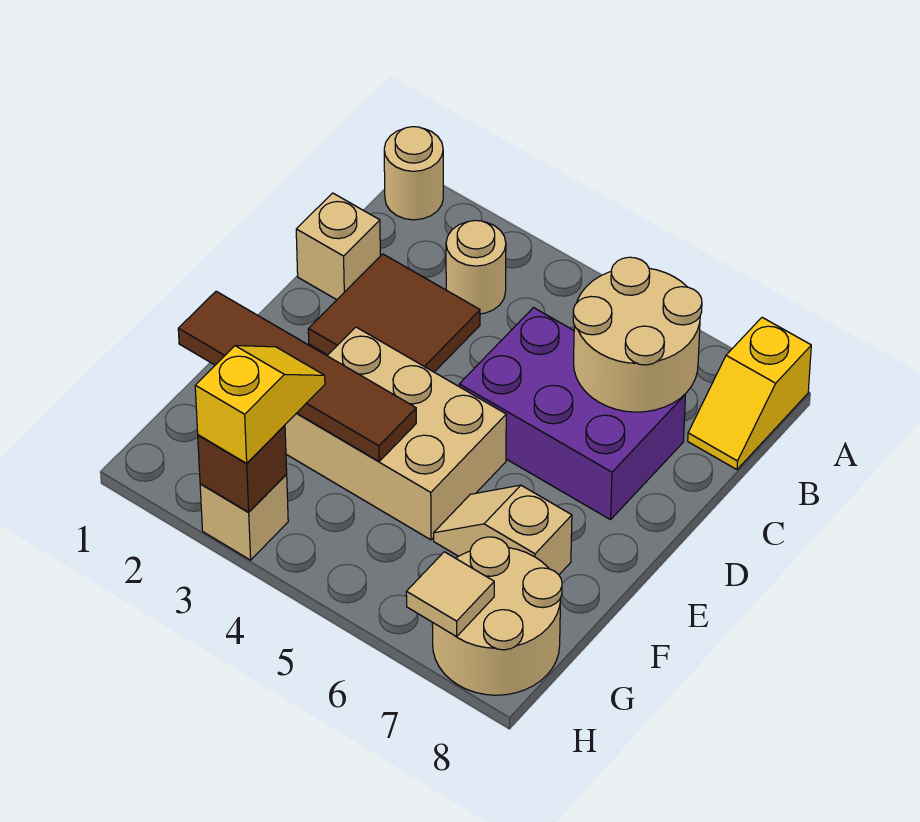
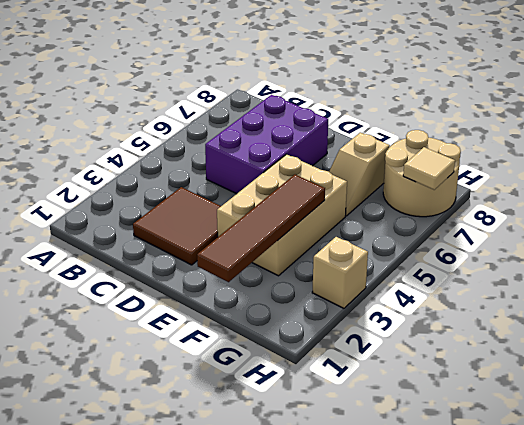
none -> tan 1x1 round brick [384,127,443,220]
none -> yellow 1x2 slope [688,318,811,470]
none -> tan 1x1 round brick [446,220,506,314]

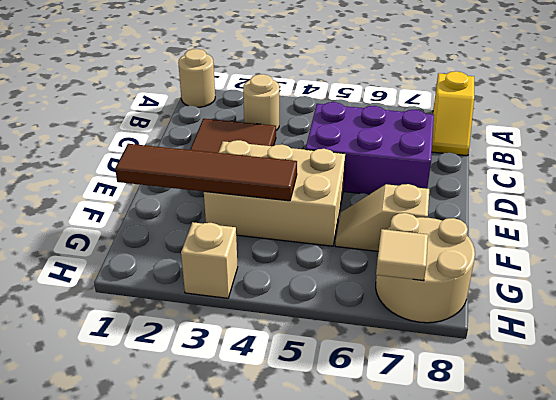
none -> tan 1x1 brick [296,193,380,300]
none -> tan 2x2 round brick [573,257,702,412]
none -> brown 1x1 brick [198,425,287,512]

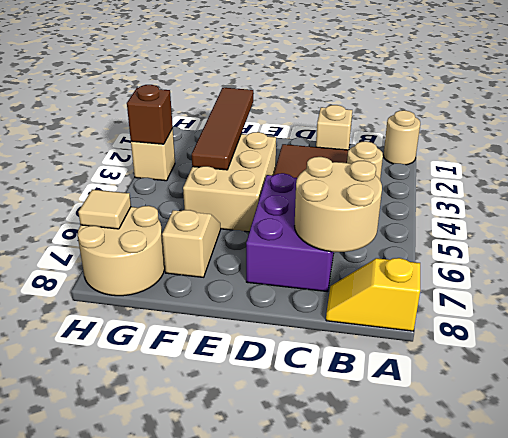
none -> yellow 1x2 slope [195,346,325,464]

